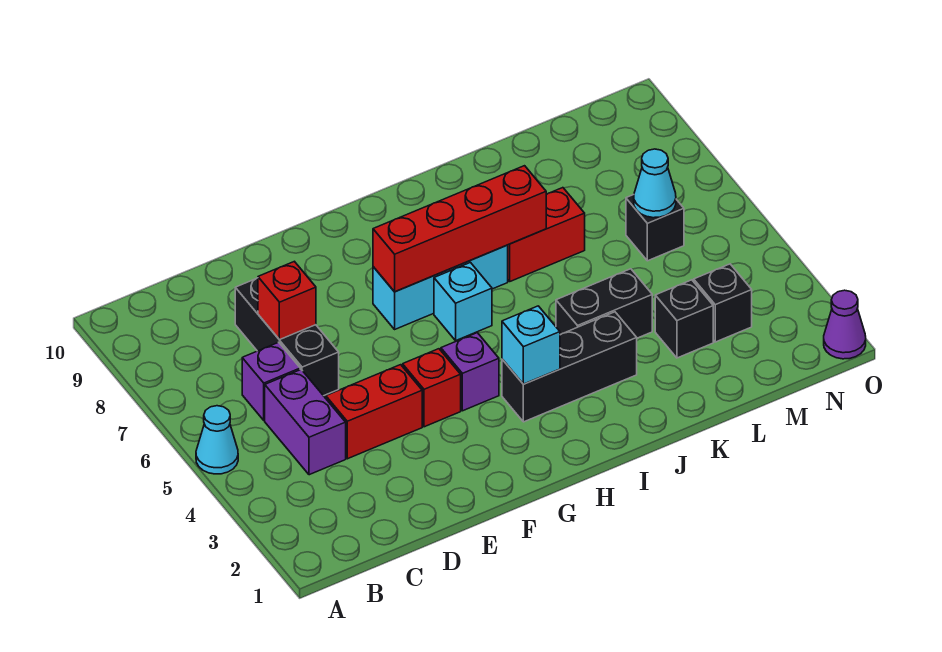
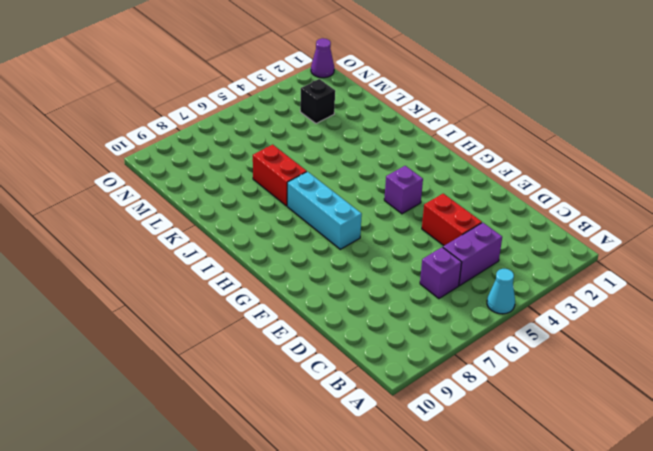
none -> black 1x3 brick [235,278,339,396]
none -> red 1x1 brick [403,349,461,427]
none -> black 1x3 brick [502,312,637,422]

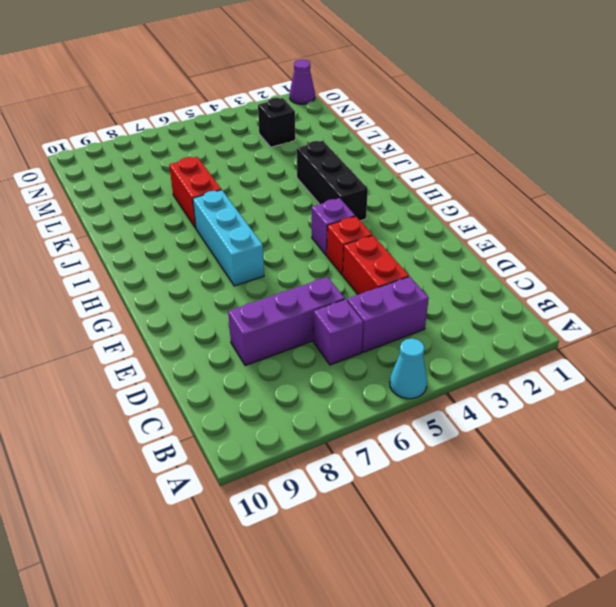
purple 1x3 brick [228,277,345,366] -> black 1x3 brick [235,278,339,396]
none -> cyan 1x1 brick [434,263,492,340]
none -> black 1x2 brick [556,269,652,338]
none -> black 1x1 brick [655,280,713,358]

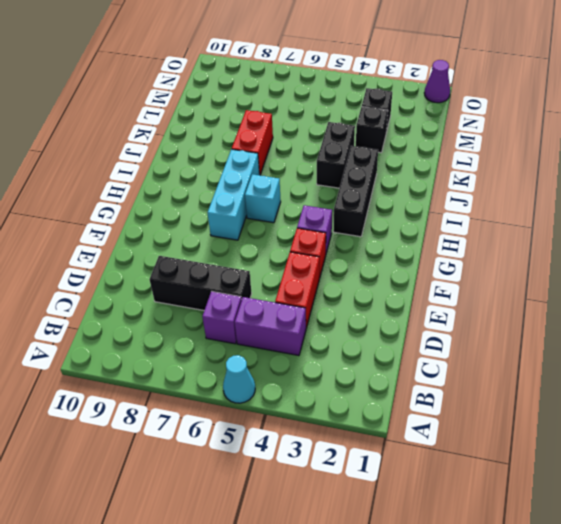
none -> black 1x1 brick [626,195,684,261]
none -> red 1x1 brick [258,261,316,340]
none -> red 1x4 brick [373,166,546,292]

